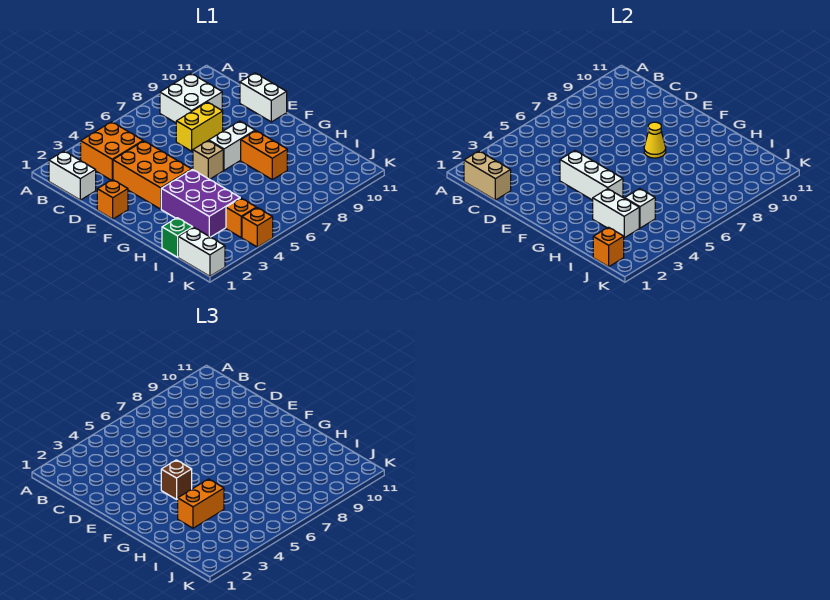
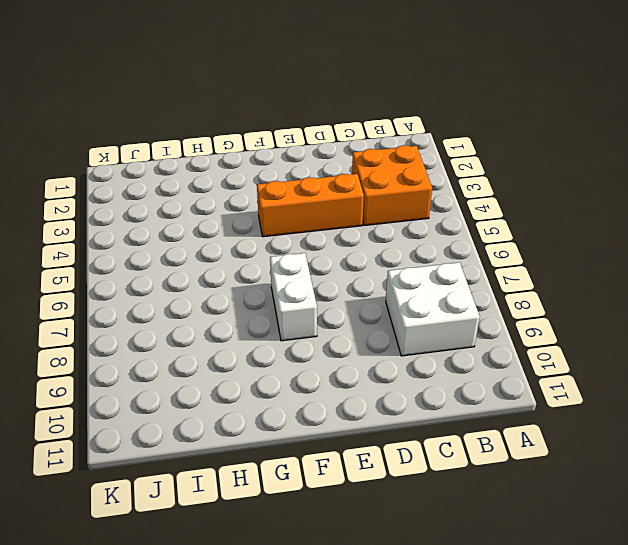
orange 1x3 brick [257,174,364,237] -> orange 2x3 brick [113,141,192,209]
none -> white 1x2 brick [49,151,96,200]
none -> yellow 1x2 brick [176,102,223,151]
none -> white 1x2 brick [240,73,287,122]

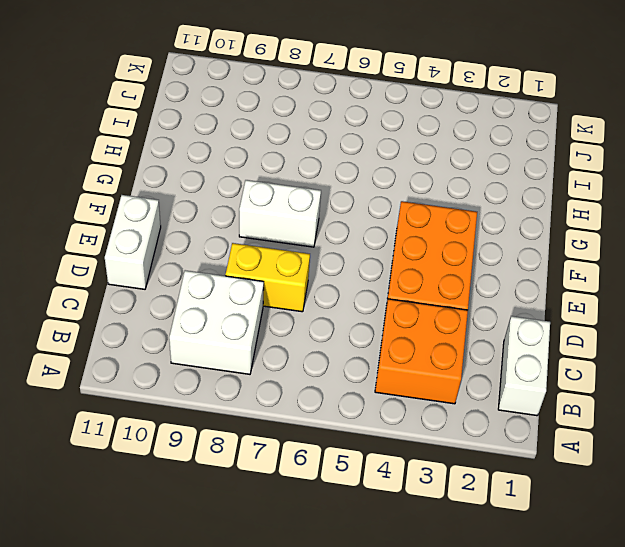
none -> orange 1x1 brick [97,179,128,219]
none -> tan 1x1 brick [193,141,223,179]
none -> purple 2x3 brick [161,170,240,237]

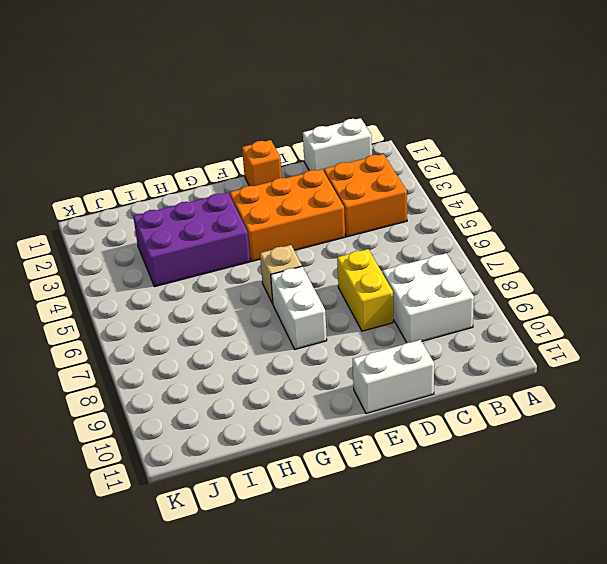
none -> orange 1x2 brick [241,131,287,180]
none -> green 1x1 brick [162,218,193,257]
none -> white 1x2 brick [178,227,225,276]

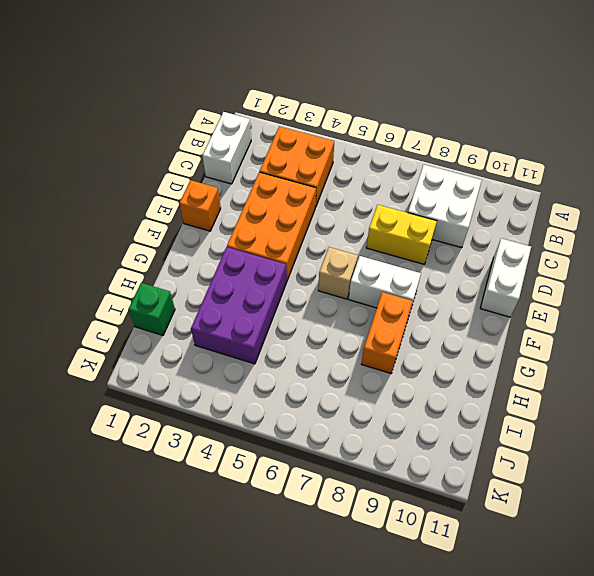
none -> white 1x2 brick [178,227,225,276]
none -> orange 1x1 brick [226,198,256,237]
none -> orange 1x1 brick [242,208,273,247]

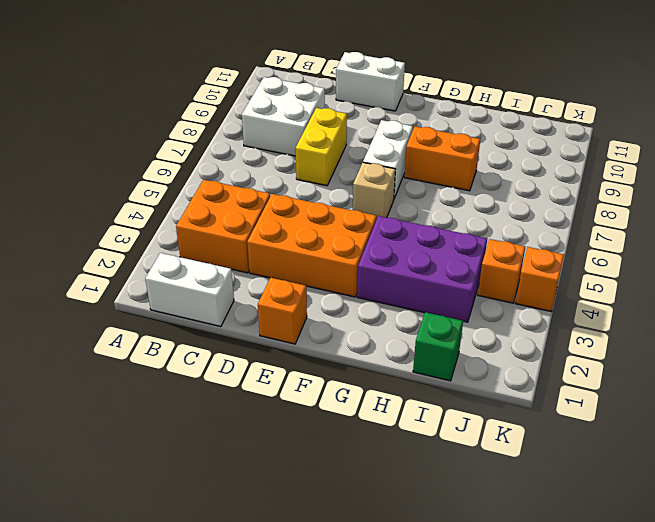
none -> white 1x2 brick [178,227,225,276]
none -> tan 1x2 brick [464,151,511,200]
none -> white 1x3 brick [560,151,623,200]

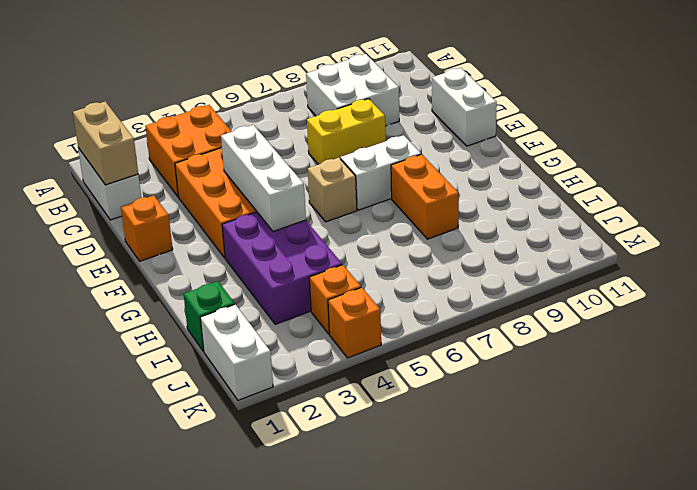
none -> yellow 1x1 cone [644,122,666,158]
none -> white 1x2 brick [593,189,639,238]
none -> white 1x1 brick [625,189,655,228]

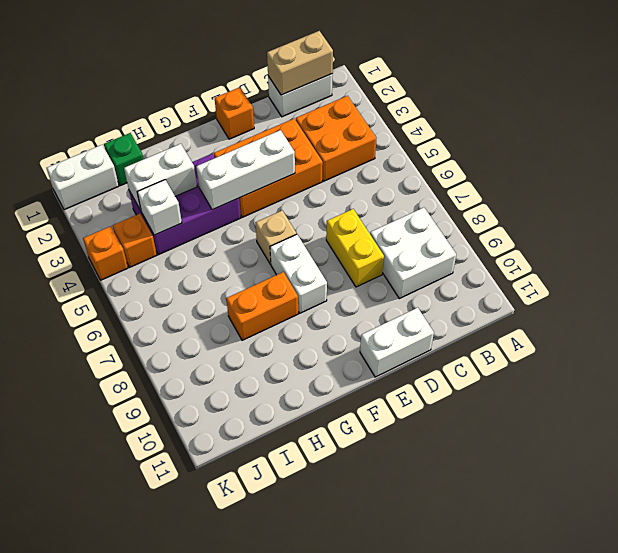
none -> yellow 1x1 cone [644,122,666,158]
none -> orange 1x1 brick [593,227,624,267]
none -> brown 1x1 brick [161,460,192,499]

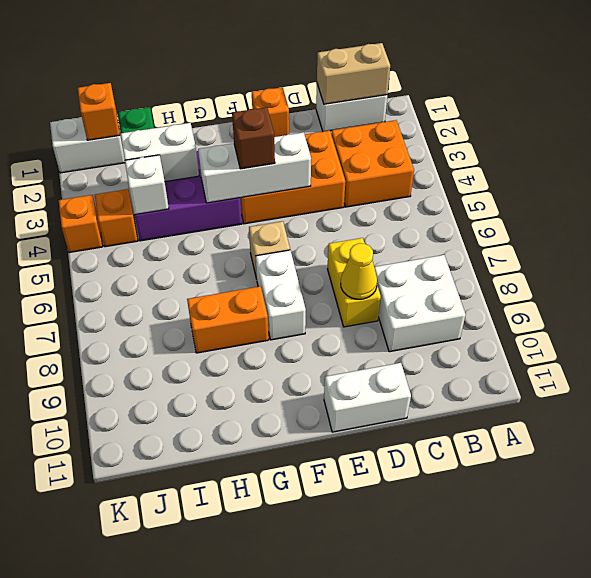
yellow 1x1 cone [341,243,377,299] -> yellow 1x1 cone moved to [644,122,666,158]
none -> orange 1x2 brick [178,479,224,528]

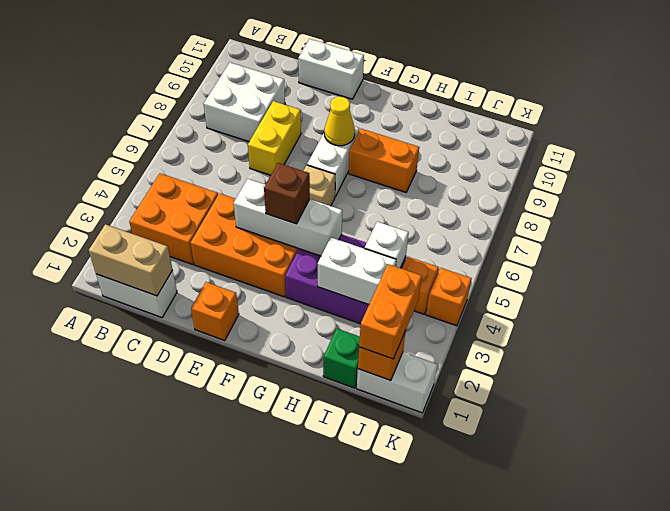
orange 1x2 brick [359,264,422,359] -> orange 1x2 brick moved to [178,479,224,528]

